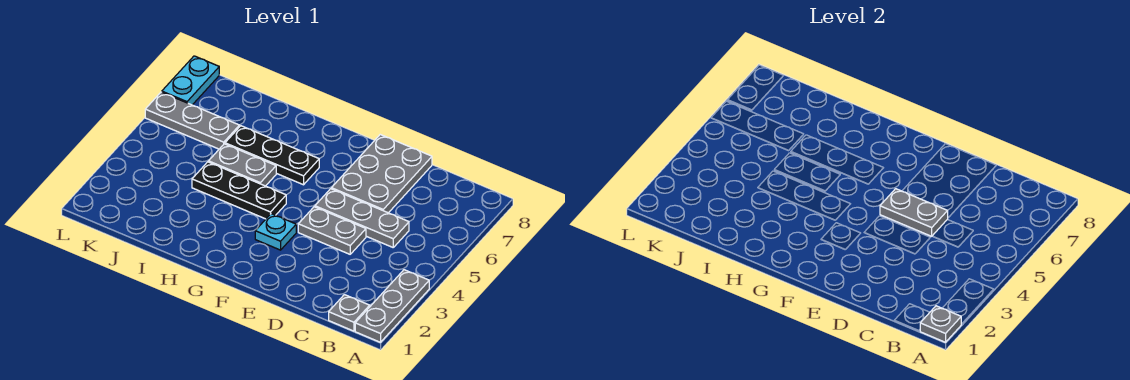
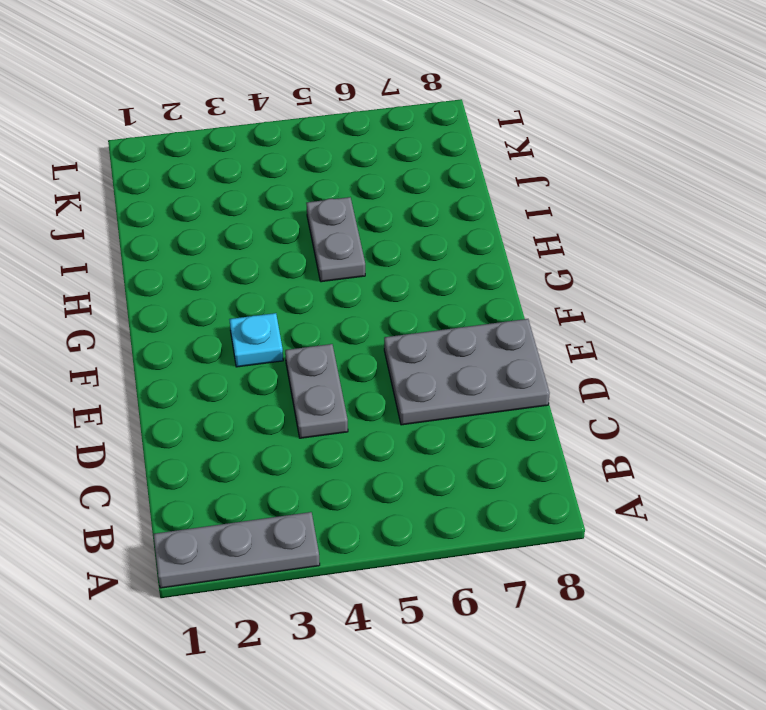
none -> grey 1x1 plate [329,295,370,331]
none -> grey 1x3 plate [315,189,409,247]
none -> black 1x3 plate [192,162,286,219]

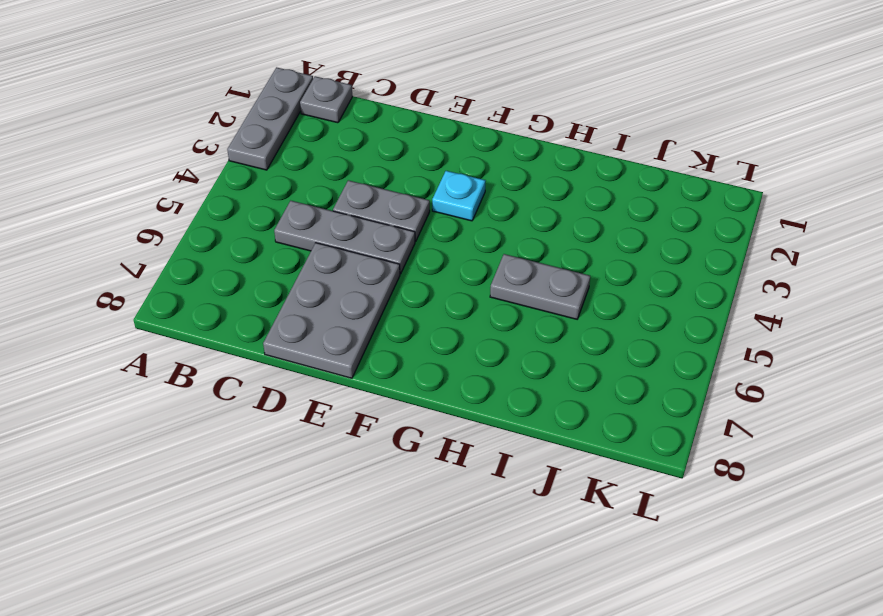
none -> black 1x3 plate [192,162,286,219]
none -> black 1x3 plate [225,126,319,185]
none -> grey 1x3 plate [145,92,240,149]

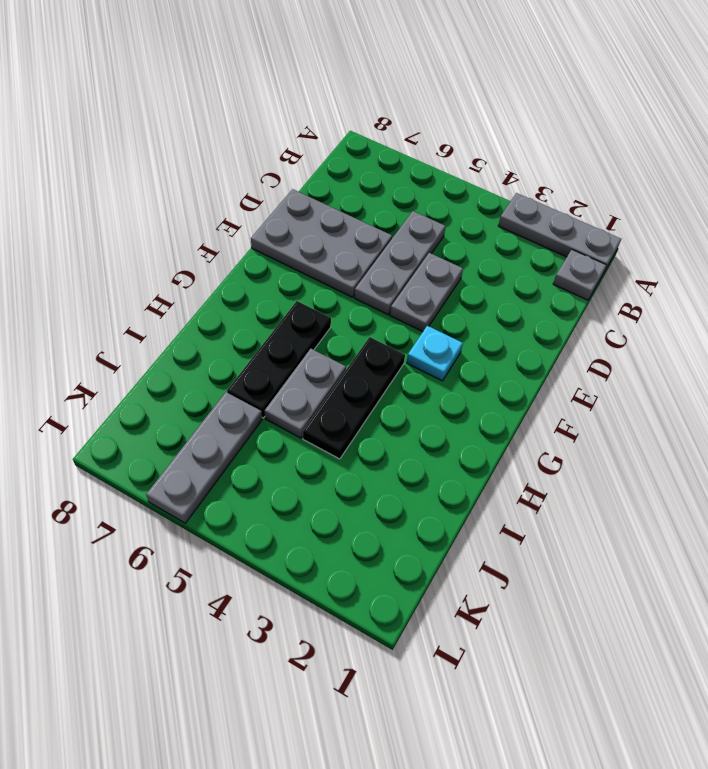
none -> cyan 1x2 plate [162,56,219,105]
none -> grey 1x1 plate [920,306,961,342]
none -> grey 1x2 plate [880,189,948,236]

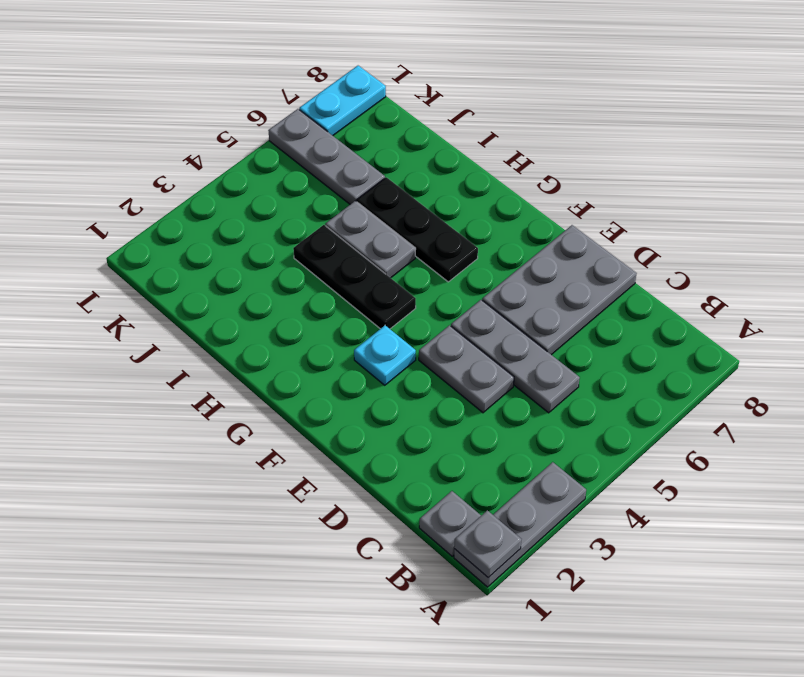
none -> grey 1x2 plate [880,189,948,236]

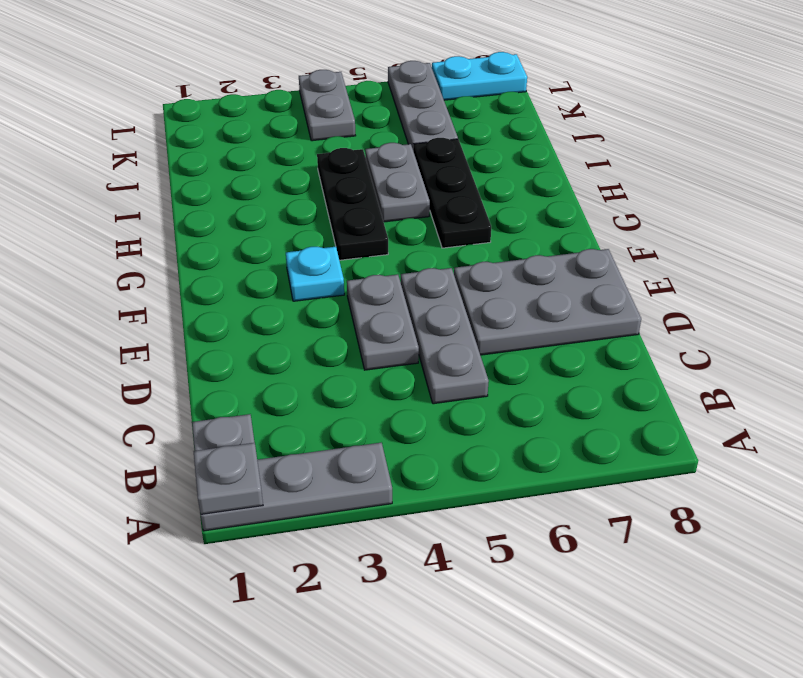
grey 1x2 plate [299,70,356,141] -> grey 1x2 plate moved to [880,189,948,236]

